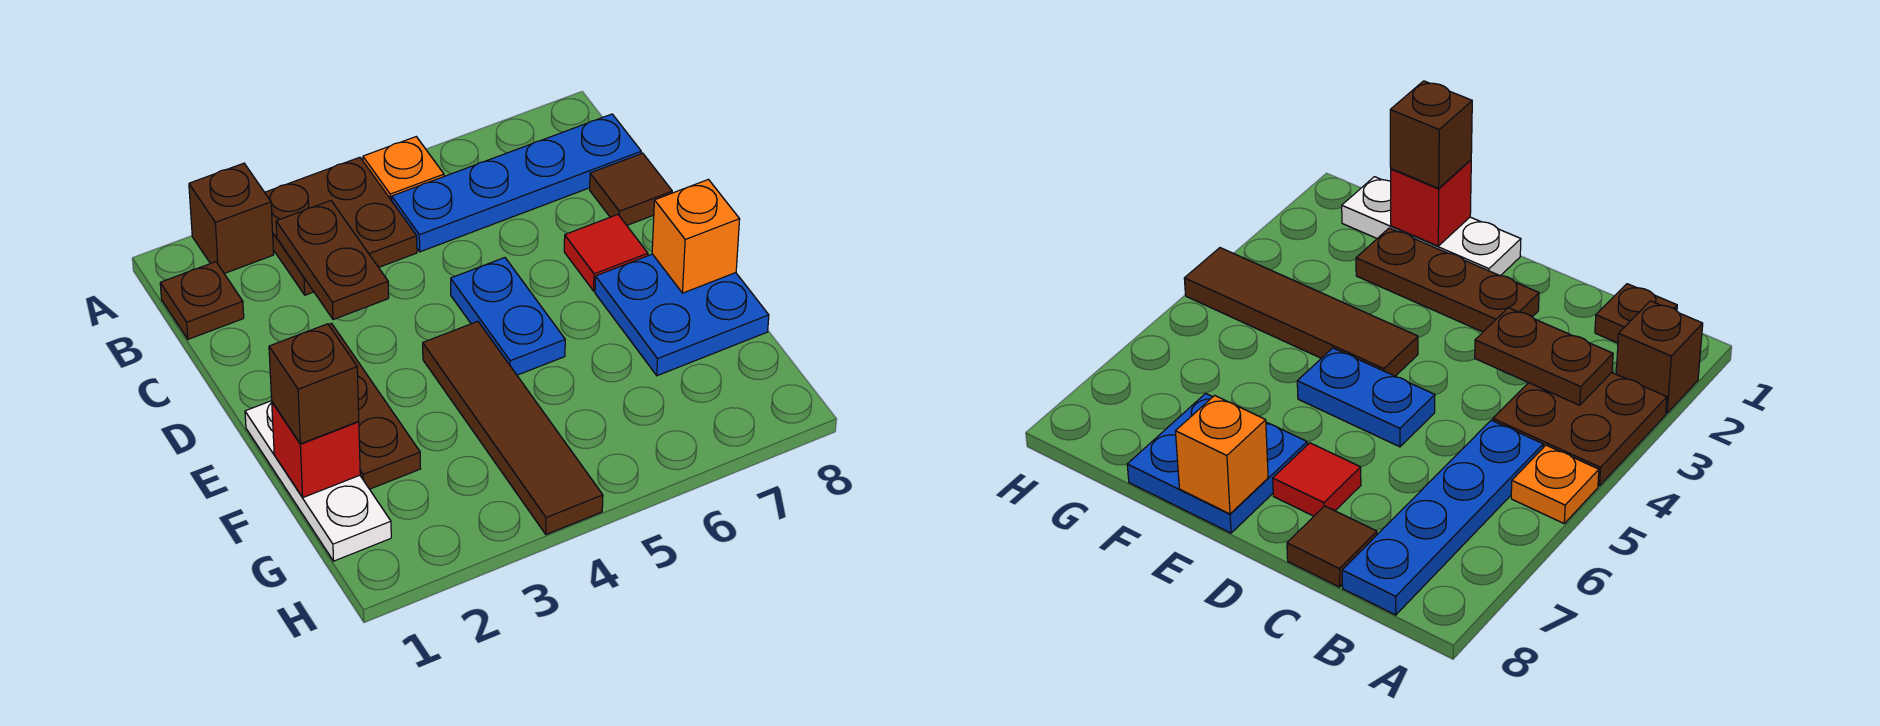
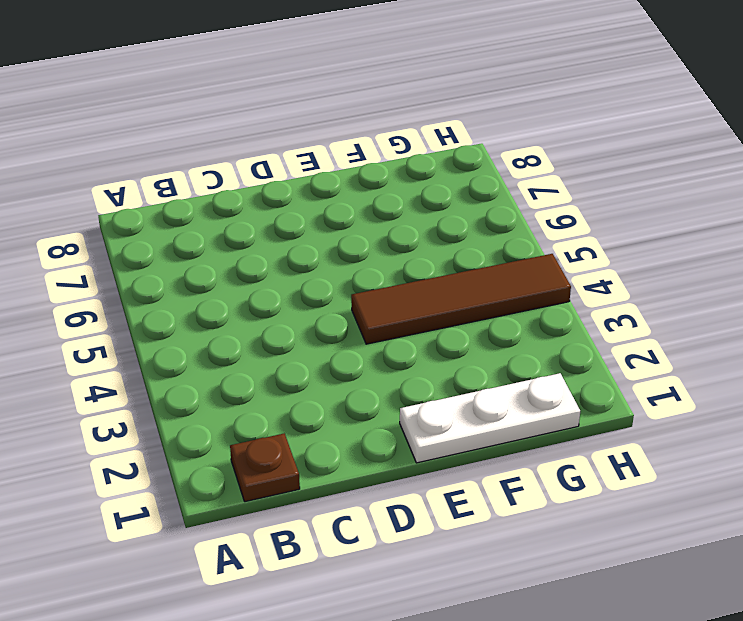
none -> brown 1x1 brick [189,163,274,274]
none -> brown 2x2 plate [265,157,417,295]
none -> orange 1x1 plate [363,137,444,201]

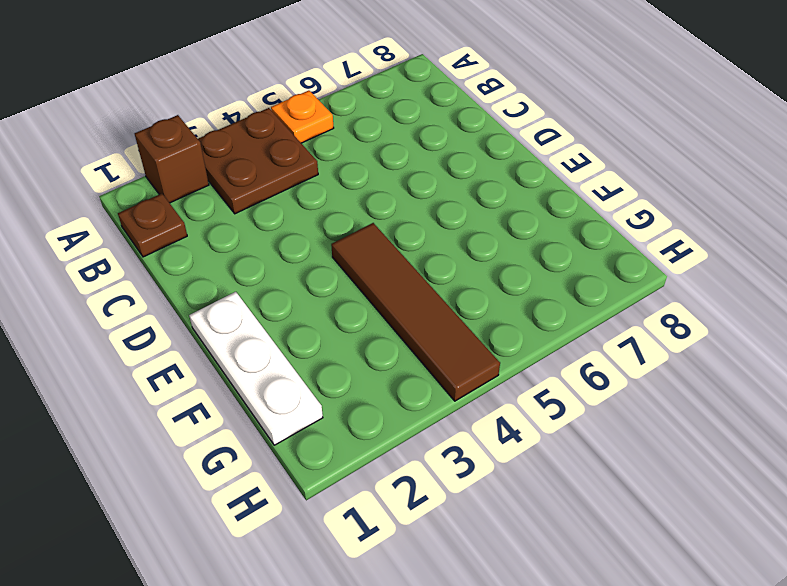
none -> blue 1x4 plate [392,114,641,252]
none -> brown 1x1 tile [590,153,672,225]
none -> brown 1x3 plate [329,324,420,489]

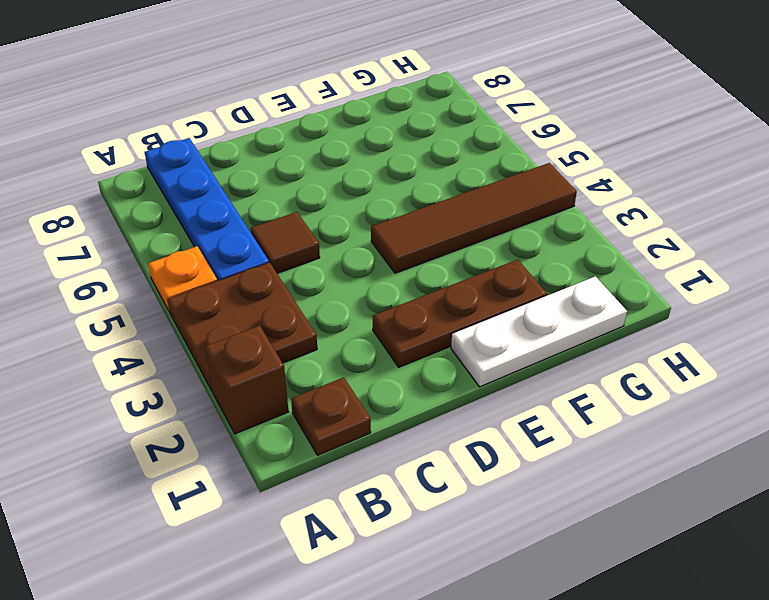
brown 1x1 tile [251,212,320,273] -> brown 1x1 tile moved to [590,153,672,225]
none -> blue 1x2 plate [451,258,565,375]
none -> red 1x1 tile [564,215,648,291]
none -> blue 2x2 plate [595,254,769,376]

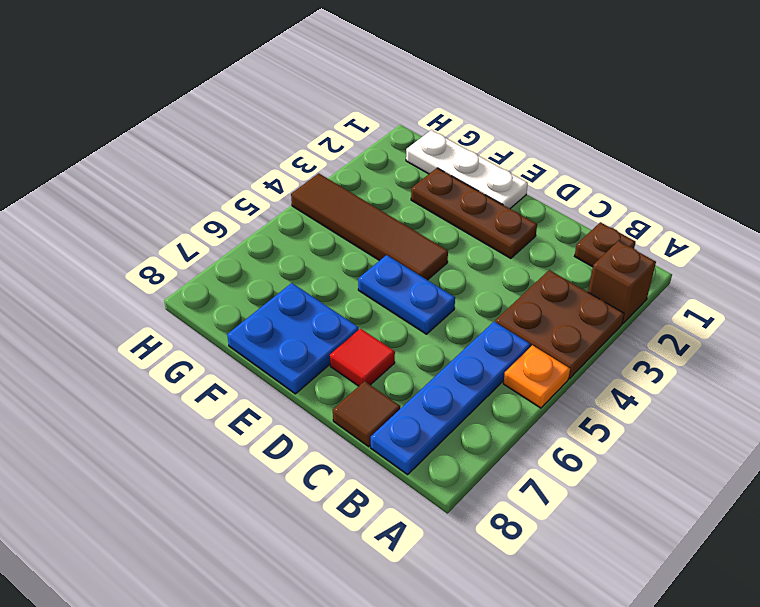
none -> brown 1x2 plate [276,201,389,320]
none -> orange 1x1 brick [652,179,740,293]
none -> red 1x1 brick [272,402,360,497]

